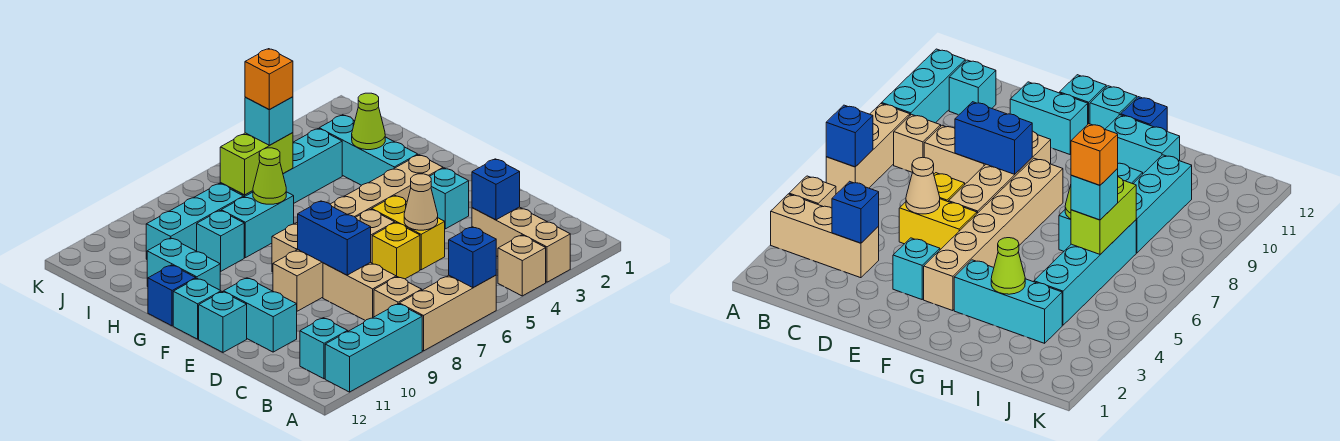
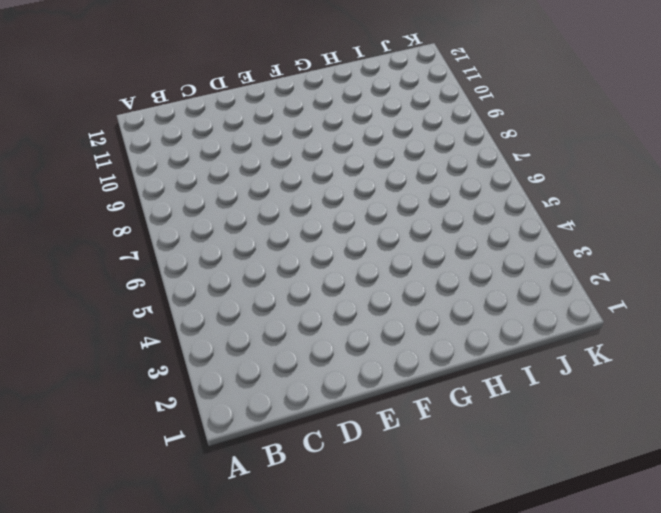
none -> tan 1x3 brick [472,207,570,282]
none -> tan 1x1 brick [498,235,546,296]
none -> tan 1x3 brick [399,275,496,351]
none -> cyan 1x3 brick [325,304,422,392]

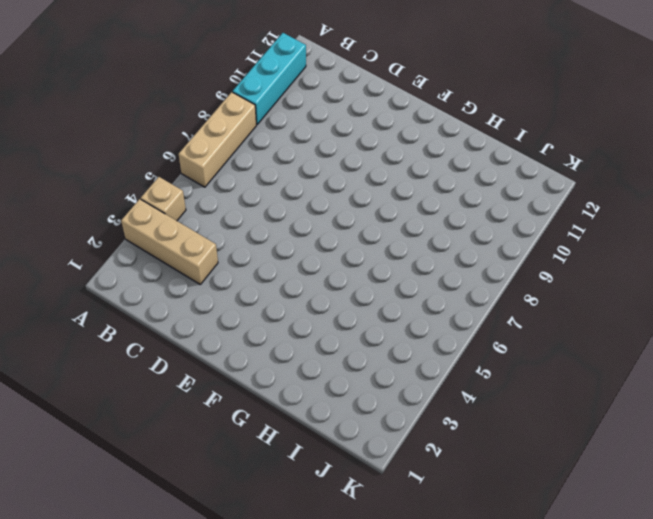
none -> tan 1x1 brick [374,277,422,317]
none -> cyan 1x1 brick [300,318,348,379]
none -> tan 1x2 brick [323,262,396,321]
none -> yellow 1x2 brick [372,196,445,270]

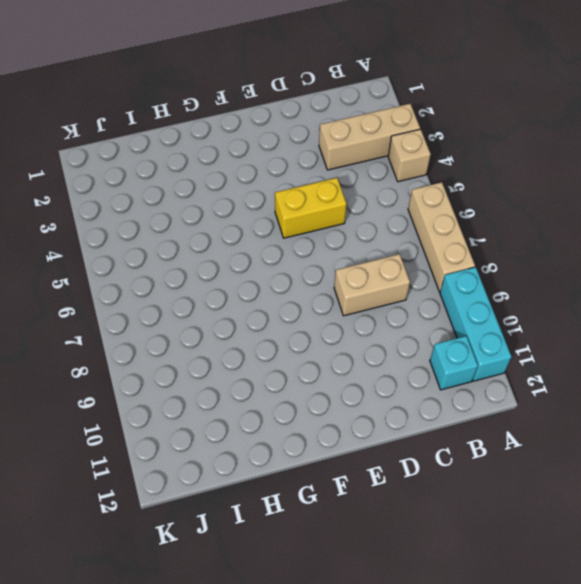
none -> tan 1x1 brick [374,277,422,317]
none -> yellow 1x1 brick [372,223,420,279]
none -> cyan 1x2 brick [224,278,297,352]
none -> cyan 1x1 brick [430,168,469,229]

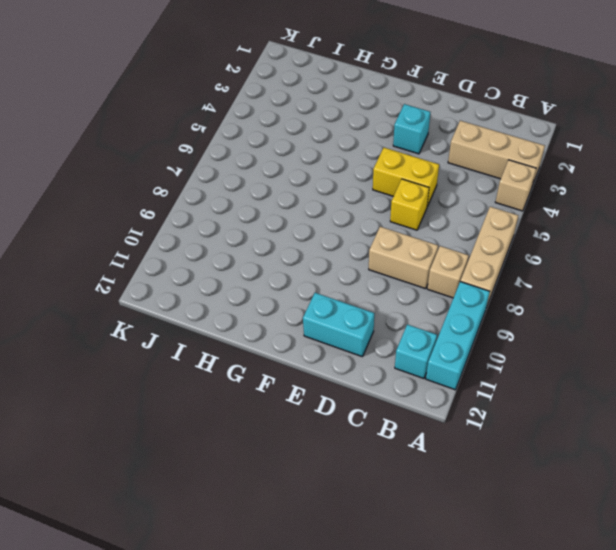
none -> tan 1x4 brick [273,209,395,311]
none -> cyan 1x1 brick [199,292,247,352]
none -> tan 1x6 brick [272,155,443,272]
none -> cyan 1x1 brick [173,278,221,339]

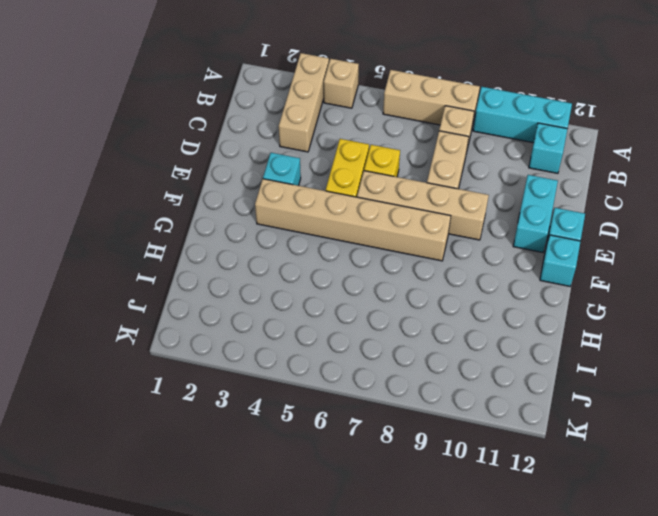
none -> cyan 1x3 brick [319,115,418,185]
none -> cyan 1x2 brick [147,238,220,290]
none -> blue 1x1 brick [148,265,196,326]
none -> cyan 1x2 brick [221,192,294,258]

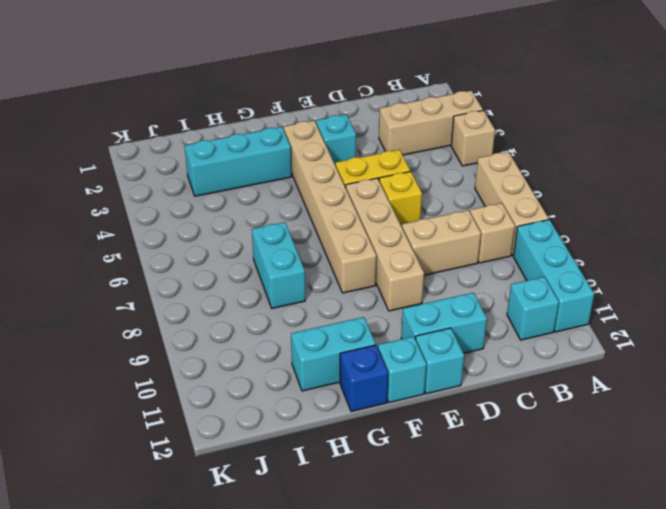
none -> cyan 1x1 brick [197,211,244,271]
none -> cyan 1x4 brick [220,129,342,203]
none -> cyan 1x3 brick [146,183,244,259]
none -> blue 1x1 brick [449,227,496,288]

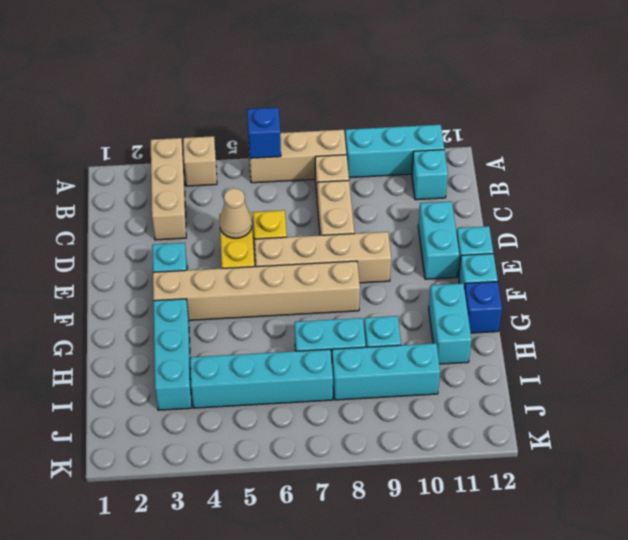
none -> blue 1x1 brick [472,159,520,220]
none -> blue 1x2 brick [298,201,371,275]
none -> lime 1x1 cone [352,93,385,150]
none -> lime 1x1 cone [253,148,286,204]

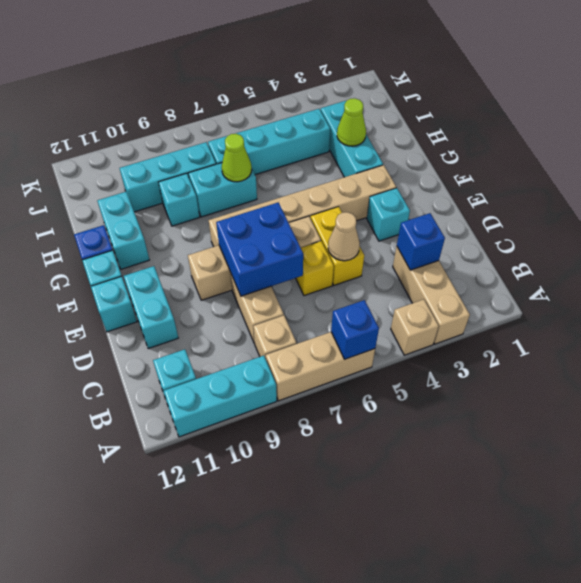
blue 2x2 brick [216,202,303,296] -> blue 1x2 brick [298,201,371,275]
none -> lime 1x2 brick [220,133,293,195]
none -> cyan 1x1 brick [245,97,293,145]
none -> orange 1x1 brick [245,49,293,110]

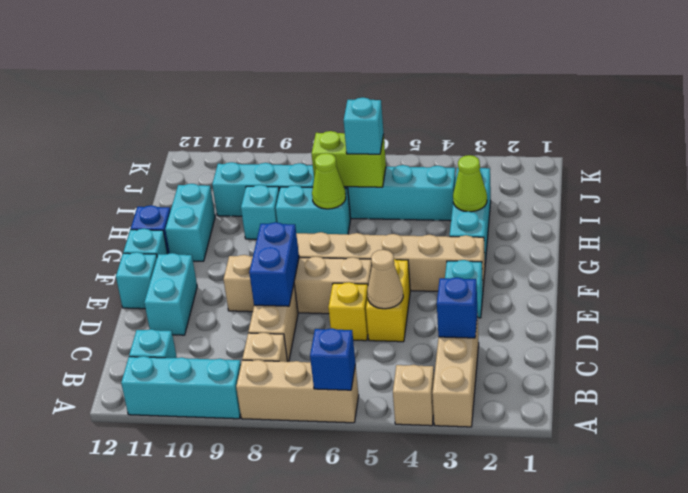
none -> orange 1x1 brick [245,49,293,110]

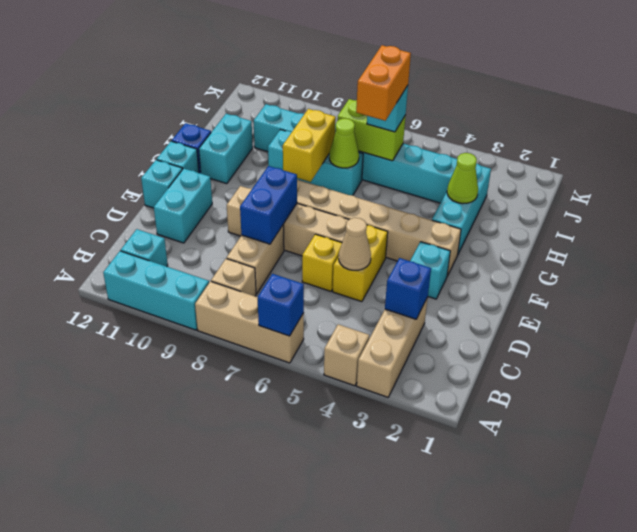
yellow 1x2 brick [283,109,336,182] -> none
orange 1x2 brick [356,45,411,121] -> orange 1x1 brick [245,49,293,110]

